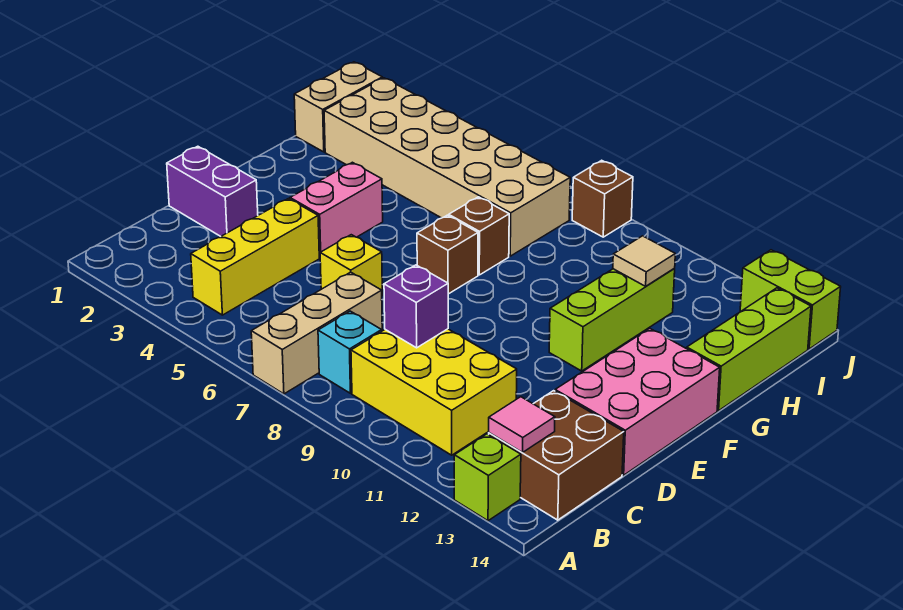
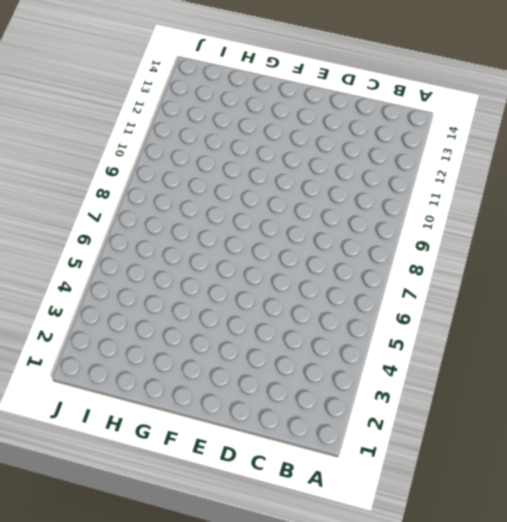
none -> tan 1x3 brick [251,272,382,394]
none -> lime 1x1 brick [454,434,521,521]
none -> yellow 1x3 brick [191,199,319,315]

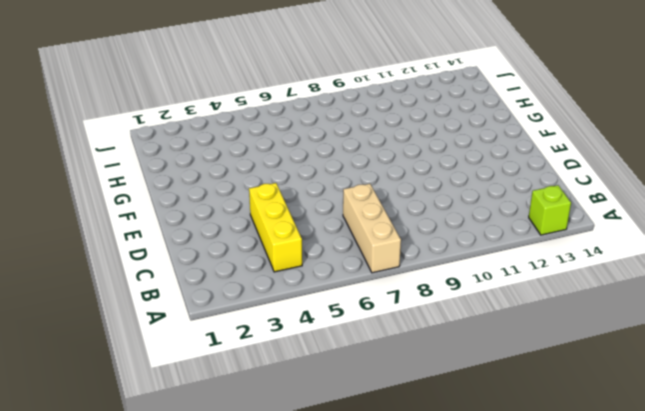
none -> cyan 1x1 brick [318,311,382,393]
none -> yellow 2x3 brick [351,329,517,455]
none -> brown 2x2 brick [489,391,624,520]

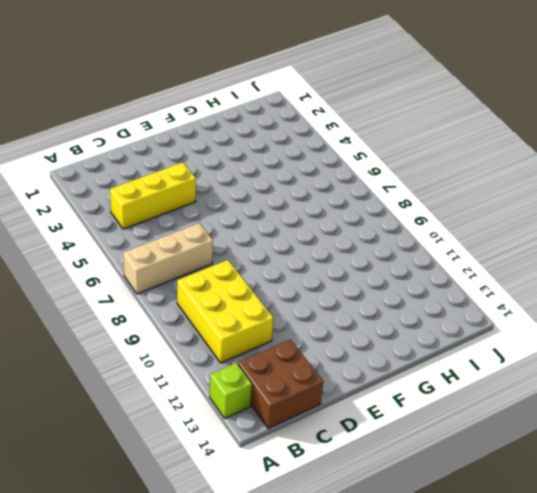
none -> cyan 1x1 brick [318,311,382,393]
none -> purple 1x2 brick [167,146,258,237]
none -> yellow 1x1 brick [320,235,382,290]

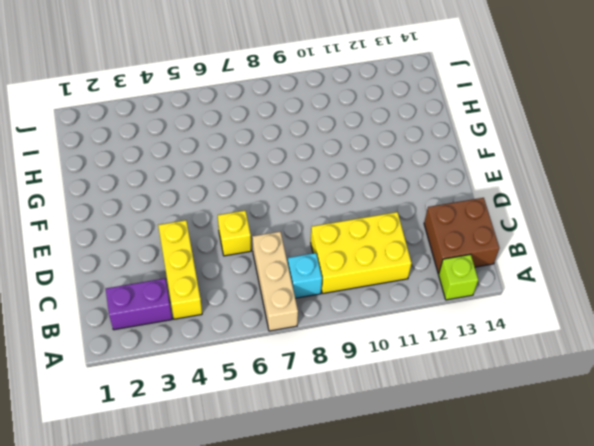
purple 1x2 brick [106,279,172,330] -> purple 1x2 brick moved to [167,146,258,237]
none -> pink 2x3 brick [555,328,720,475]
none -> pink 1x2 brick [290,162,383,257]
none -> brown 1x1 brick [417,215,478,294]

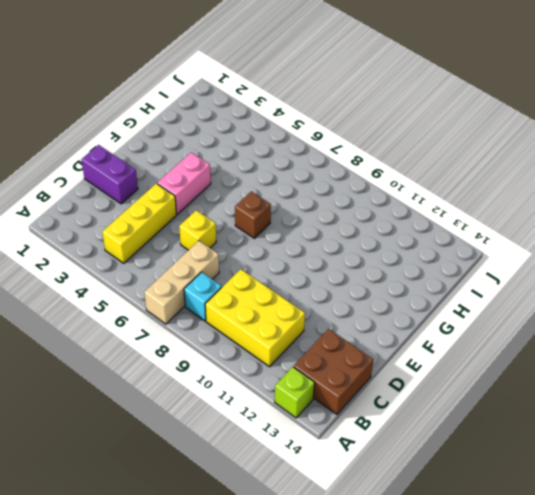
none -> pink 2x3 brick [555,328,720,475]
none -> lime 1x3 brick [549,268,675,371]
none -> brown 1x1 brick [449,197,509,275]

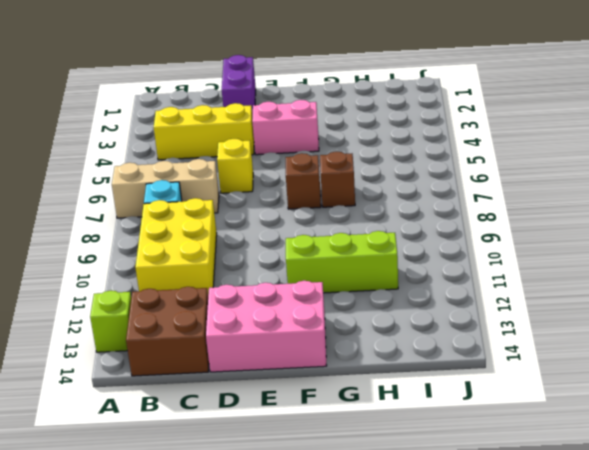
none -> lime 1x3 brick [687,288,811,411]
none -> tan 1x2 brick [294,62,382,152]
none -> tan 2x6 brick [324,78,570,256]

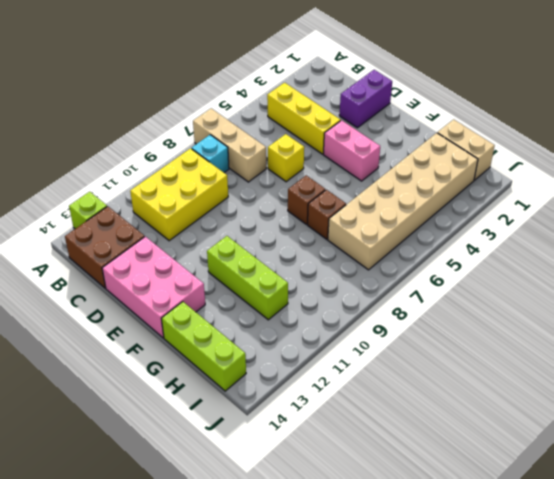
none -> brown 1x1 brick [572,160,633,237]
none -> lime 1x2 brick [740,250,841,349]
none -> pink 1x1 tile [489,397,555,452]

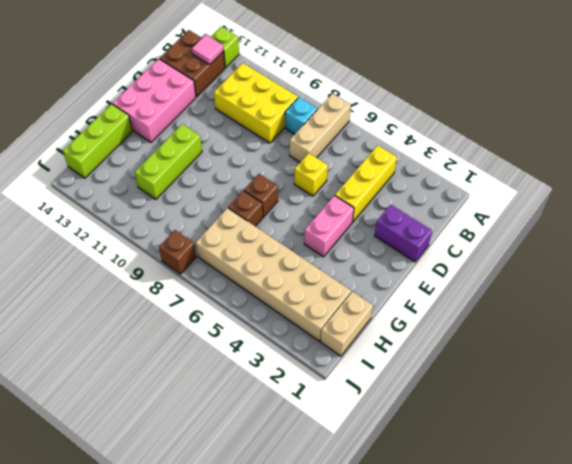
none -> lime 1x2 brick [740,250,841,349]
none -> purple 1x1 brick [384,265,448,348]
none -> tan 1x1 tile [613,236,675,286]

